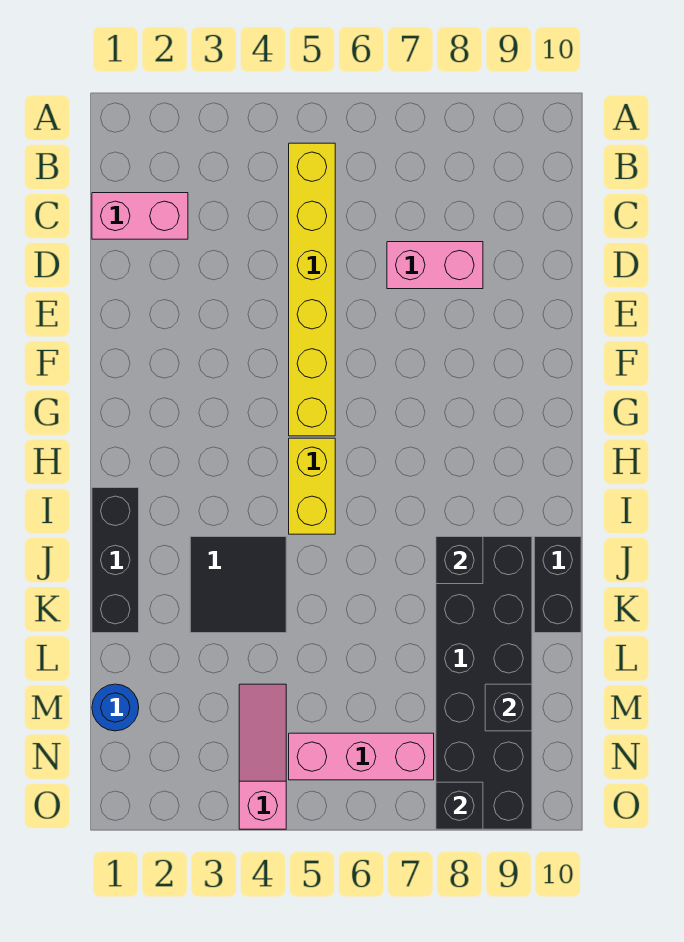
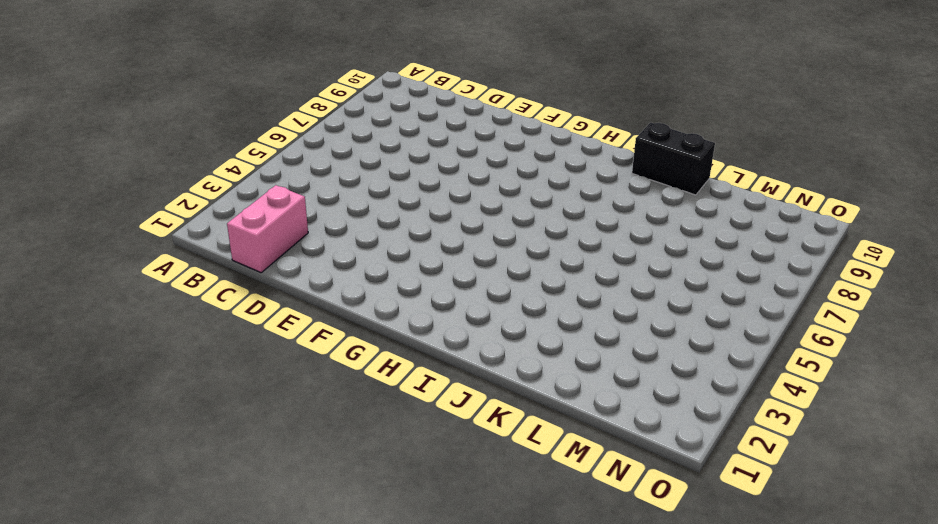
none -> yellow 1x6 brick [289,143,335,436]
none -> pink 1x2 brick [387,242,483,289]
none -> yellow 1x2 brick [289,438,335,534]

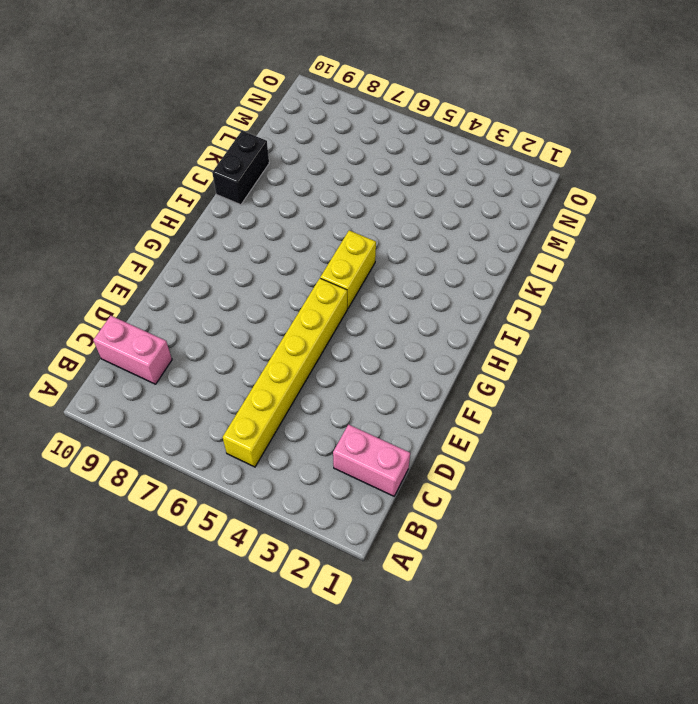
pink 1x2 brick [93,316,172,384] -> pink 1x2 brick moved to [387,242,483,289]
none -> black 1x3 brick [92,488,139,633]
none -> black 2x2 tile [190,537,286,633]
none -> black 2x6 brick [436,537,532,829]

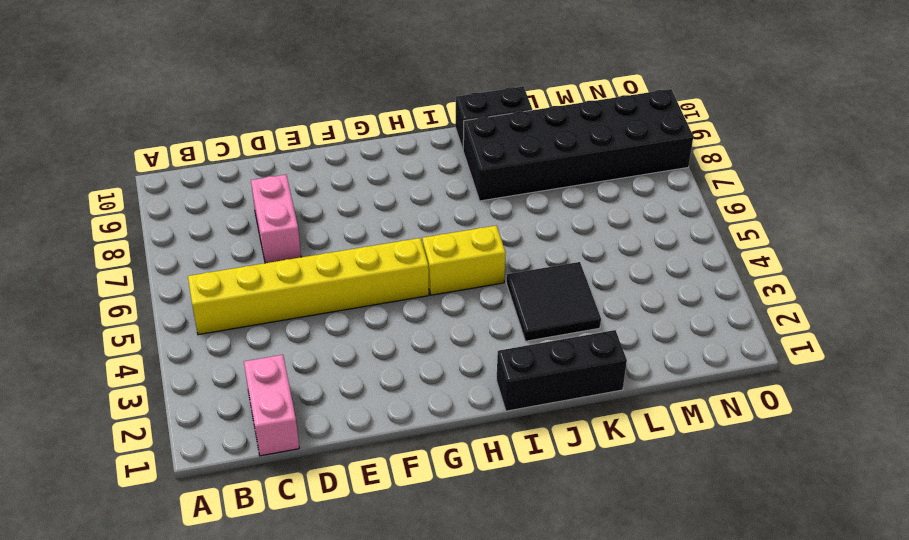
none -> blue 1x1 round brick [92,684,139,731]
none -> pink 1x3 slope [239,684,286,829]
none -> pink 1x3 brick [289,733,434,780]

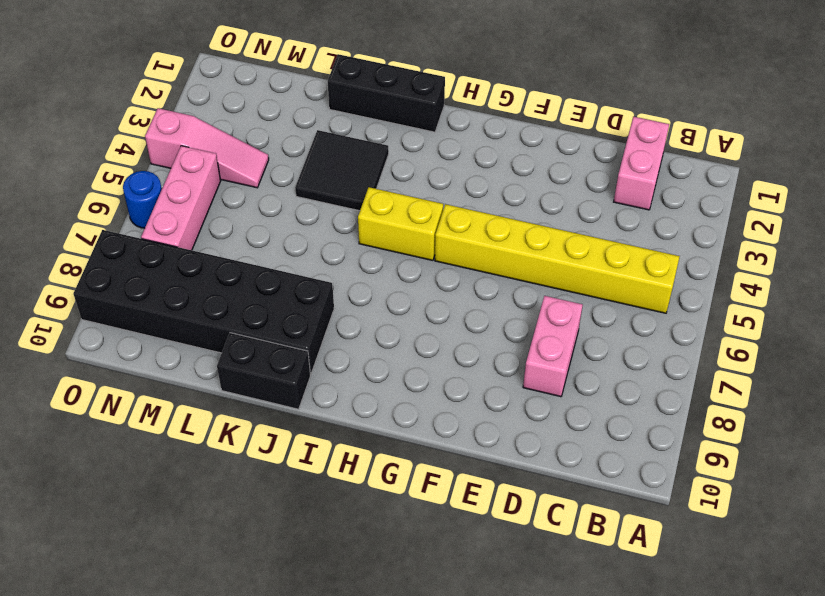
blue 1x1 round brick [123,171,162,228] -> blue 1x1 round brick moved to [92,684,139,731]
none -> black 1x1 brick [436,537,483,584]
none -> black 1x1 brick [485,684,532,731]
none -> black 1x1 brick [436,782,483,829]

